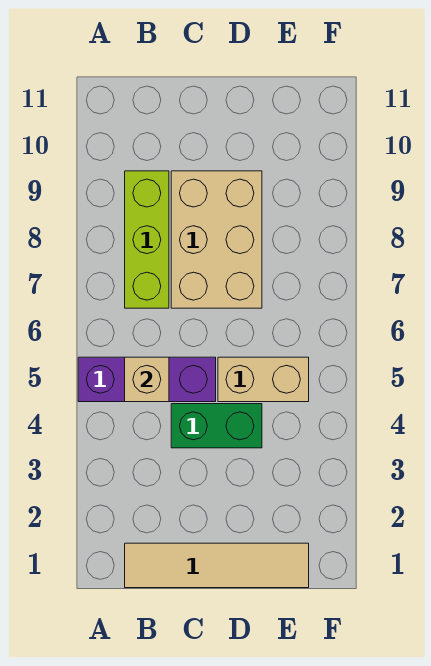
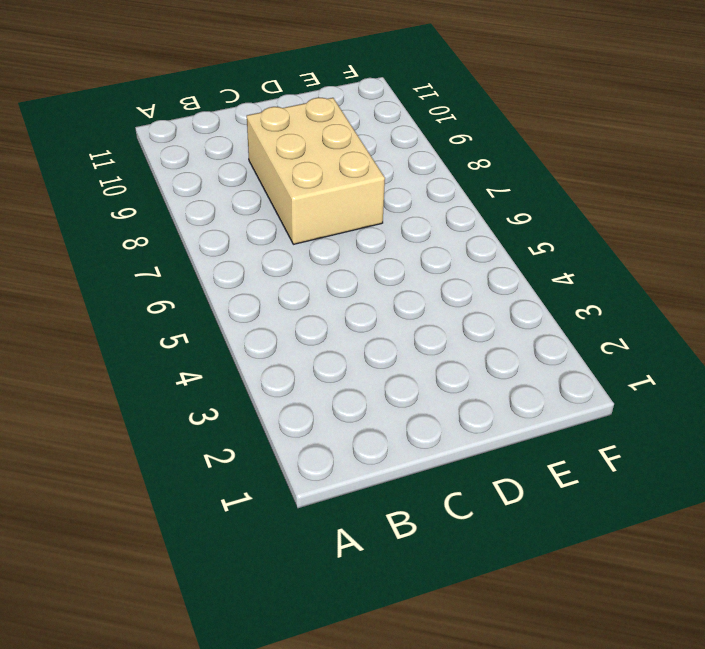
none -> purple 1x3 brick [78,357,216,402]
none -> tan 1x4 tile [125,543,309,588]

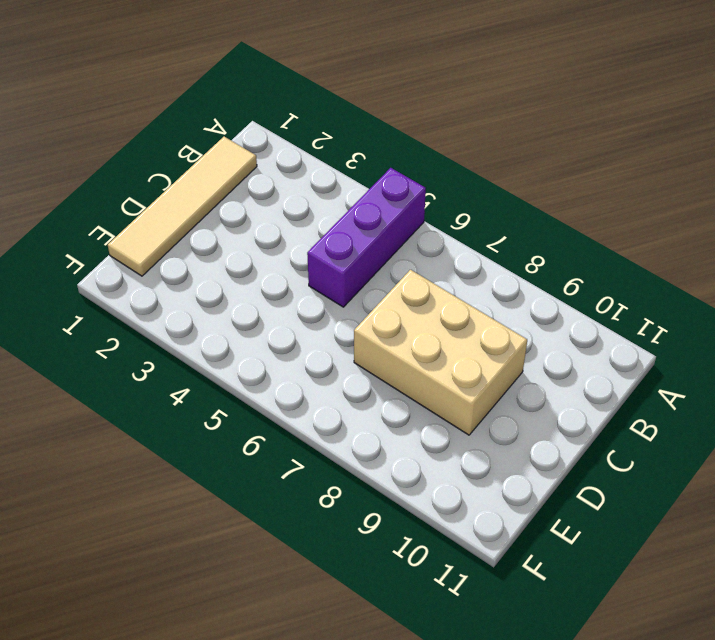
none -> lime 1x3 brick [125,171,169,308]
none -> green 1x2 brick [171,404,262,448]

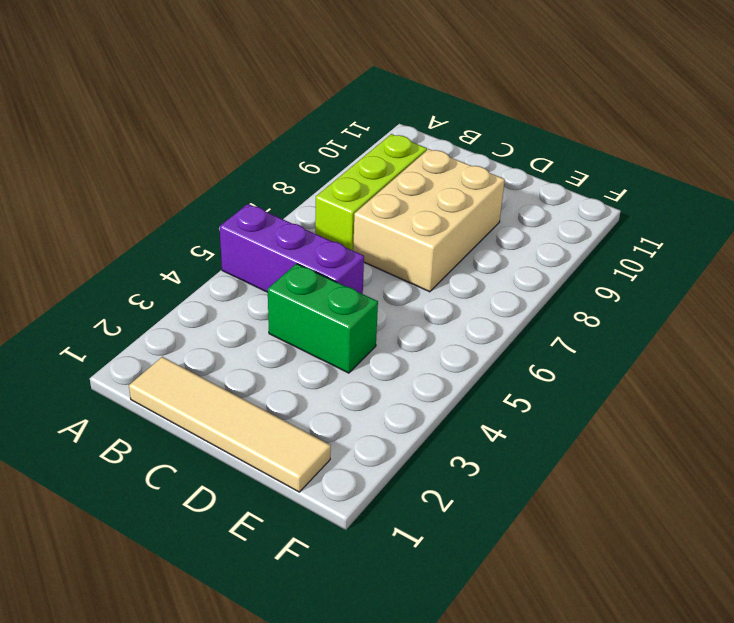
none -> tan 1x2 brick [218,357,309,402]
none -> tan 1x1 brick [125,357,169,402]

